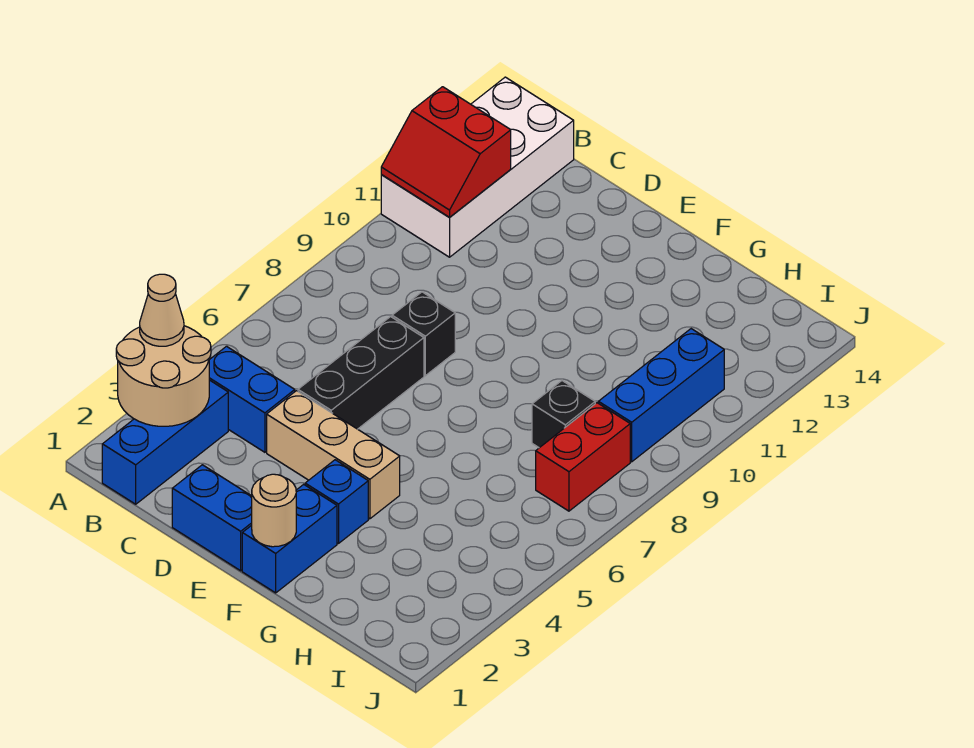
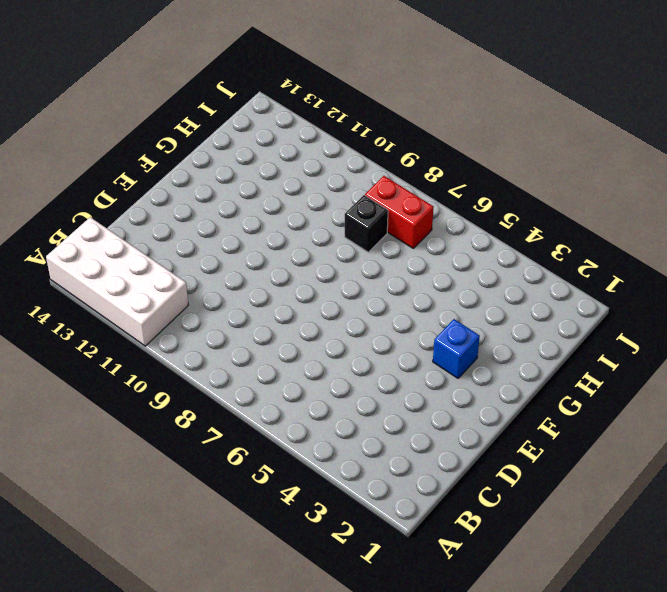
none -> blue 1x3 brick [102,380,228,504]
none -> blue 1x2 brick [209,346,295,452]
none -> blue 1x2 brick [172,465,252,571]

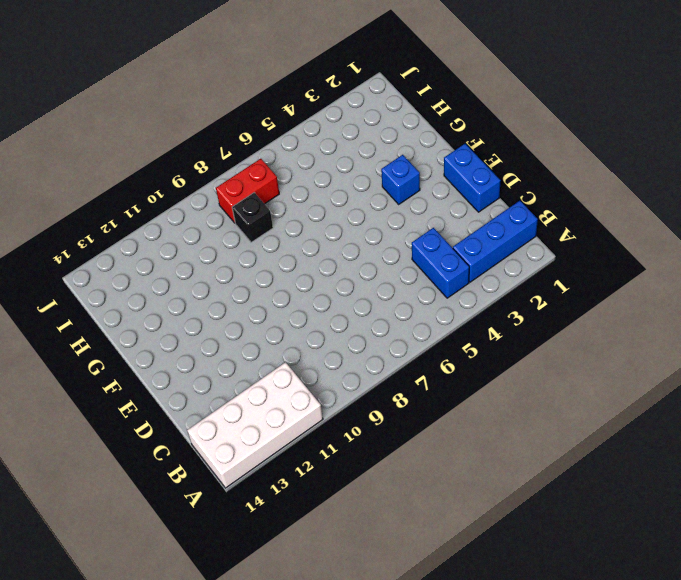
none -> tan 1x3 brick [267,391,400,519]
none -> black 1x3 brick [298,317,424,429]
none -> black 1x1 brick [392,292,455,376]

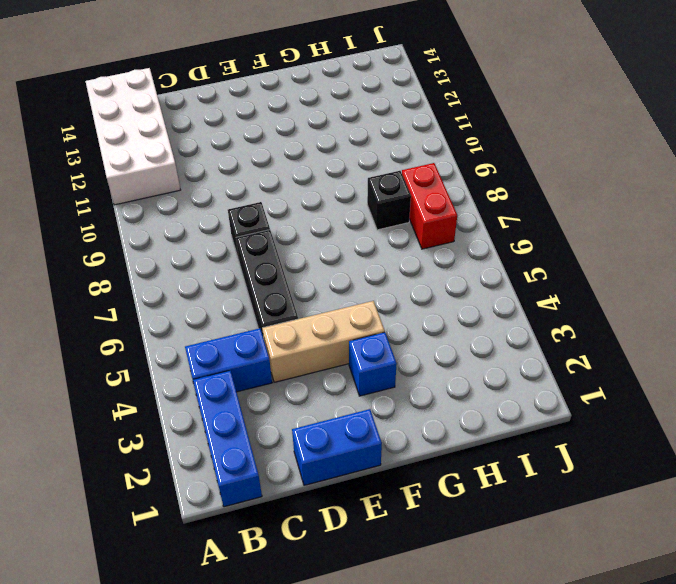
none -> blue 1x2 brick [242,484,337,593]
none -> blue 1x3 brick [598,329,724,462]
none -> tan 2x2 round brick [116,326,211,426]

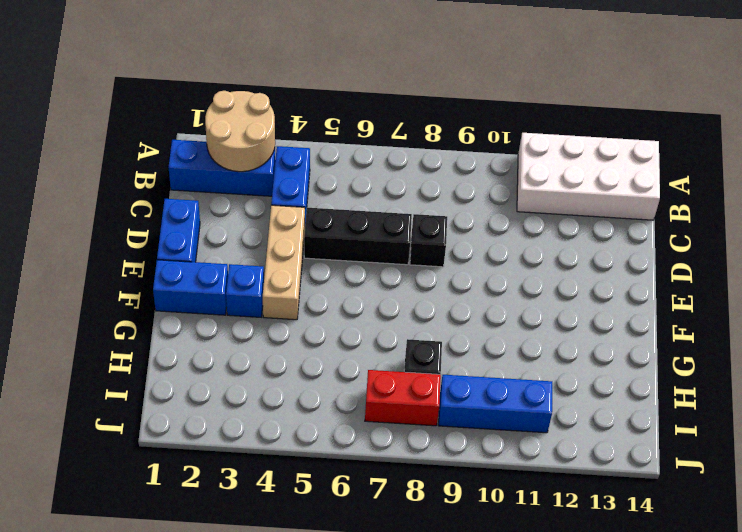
none -> red 2x2 slope [381,87,511,217]
none -> tan 1x1 round brick [252,474,296,547]
none -> tan 1x1 cone [140,274,184,346]

